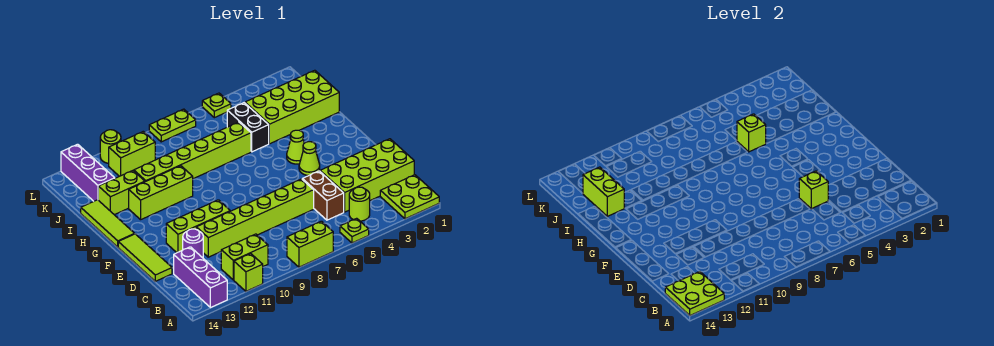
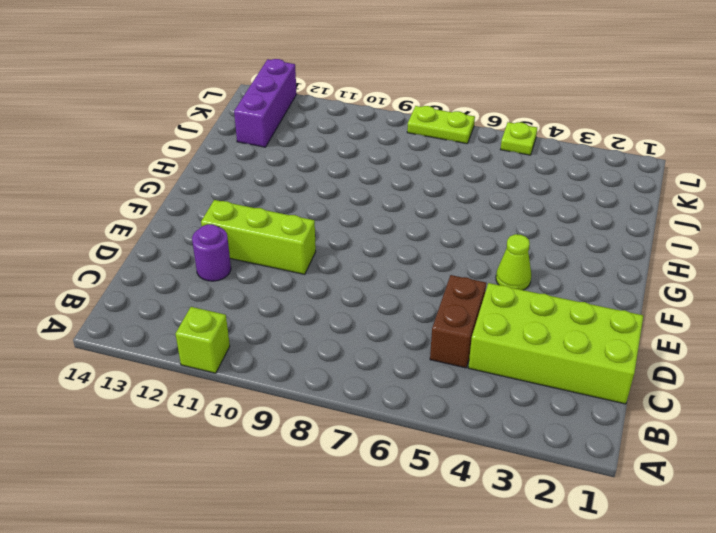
none -> lime 2x2 plate [380,175,439,219]
none -> lime 1x1 plate [340,218,369,243]
none -> lime 1x2 brick [287,221,333,267]
none -> purple 1x3 brick [174,247,227,308]

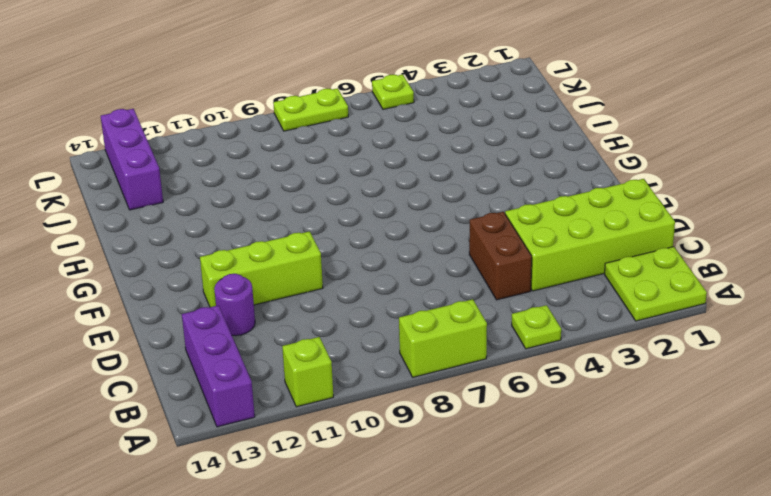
none -> lime 1x1 round brick [349,187,370,221]
none -> lime 1x2 brick [221,234,268,280]
none -> lime 1x6 brick [196,179,314,257]
none -> lime 1x3 tile [118,234,172,281]

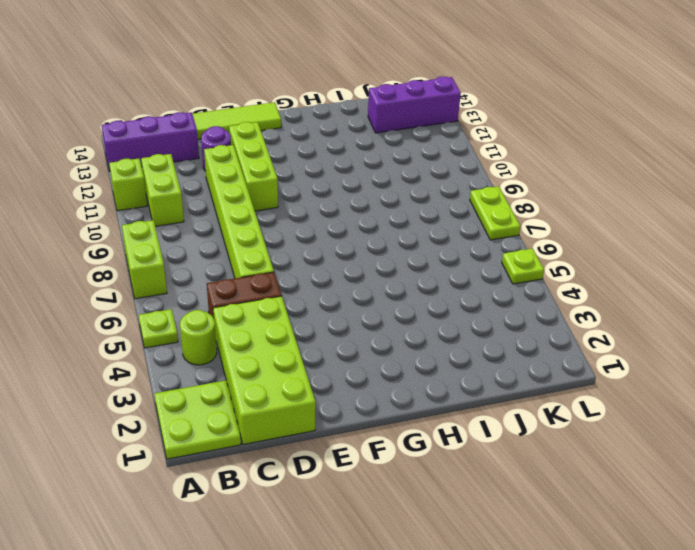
none -> lime 1x1 cone [299,142,320,175]
none -> lime 1x1 cone [287,130,304,164]
none -> lime 1x3 tile [81,200,135,247]
none -> lime 1x3 brick [129,166,193,220]

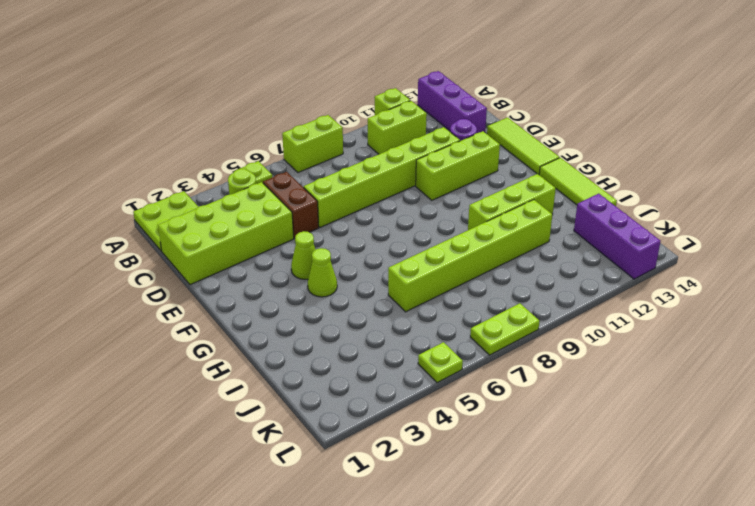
none -> lime 2x4 brick [245,70,339,144]
none -> black 1x2 brick [227,103,269,152]
none -> lime 1x2 brick [98,171,145,215]
none -> lime 1x2 brick [109,132,155,176]

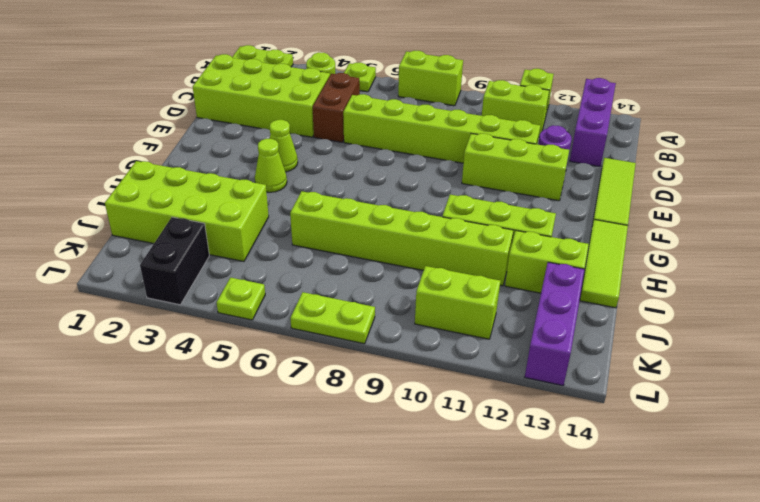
black 1x2 brick [140,217,209,305] -> black 1x2 brick moved to [227,103,269,152]
none -> lime 1x1 round brick [100,130,121,163]
none -> lime 2x2 plate [665,271,724,315]
none -> lime 1x1 brick [799,171,828,209]
none -> lime 1x1 brick [737,114,766,152]

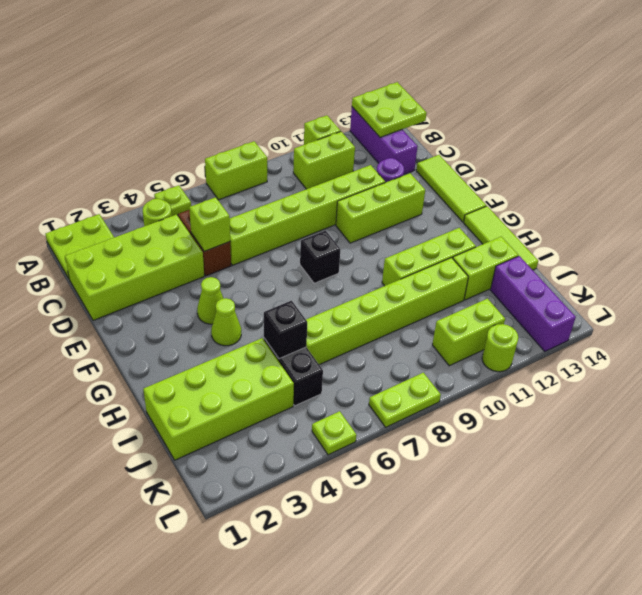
black 1x1 brick [300,231,340,283] -> none
black 1x1 brick [264,301,307,359] -> lime 1x1 brick [737,114,766,152]
none -> lime 1x2 brick [583,167,624,216]

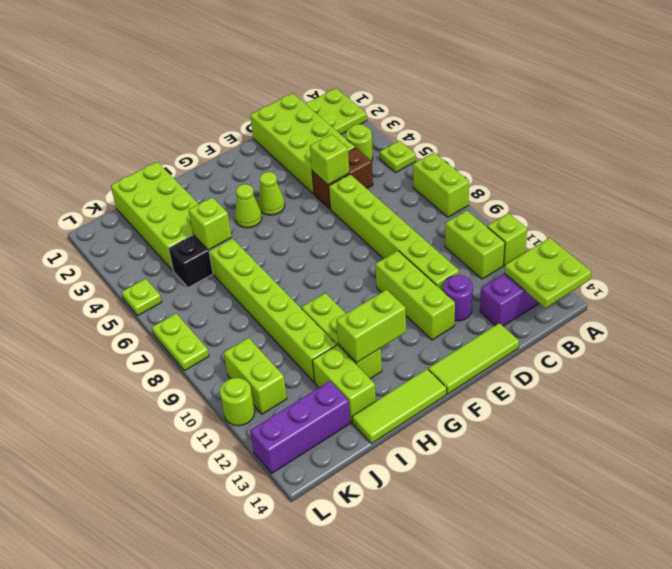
lime 1x2 brick [336,290,406,363] -> lime 1x2 brick moved to [583,167,624,216]

